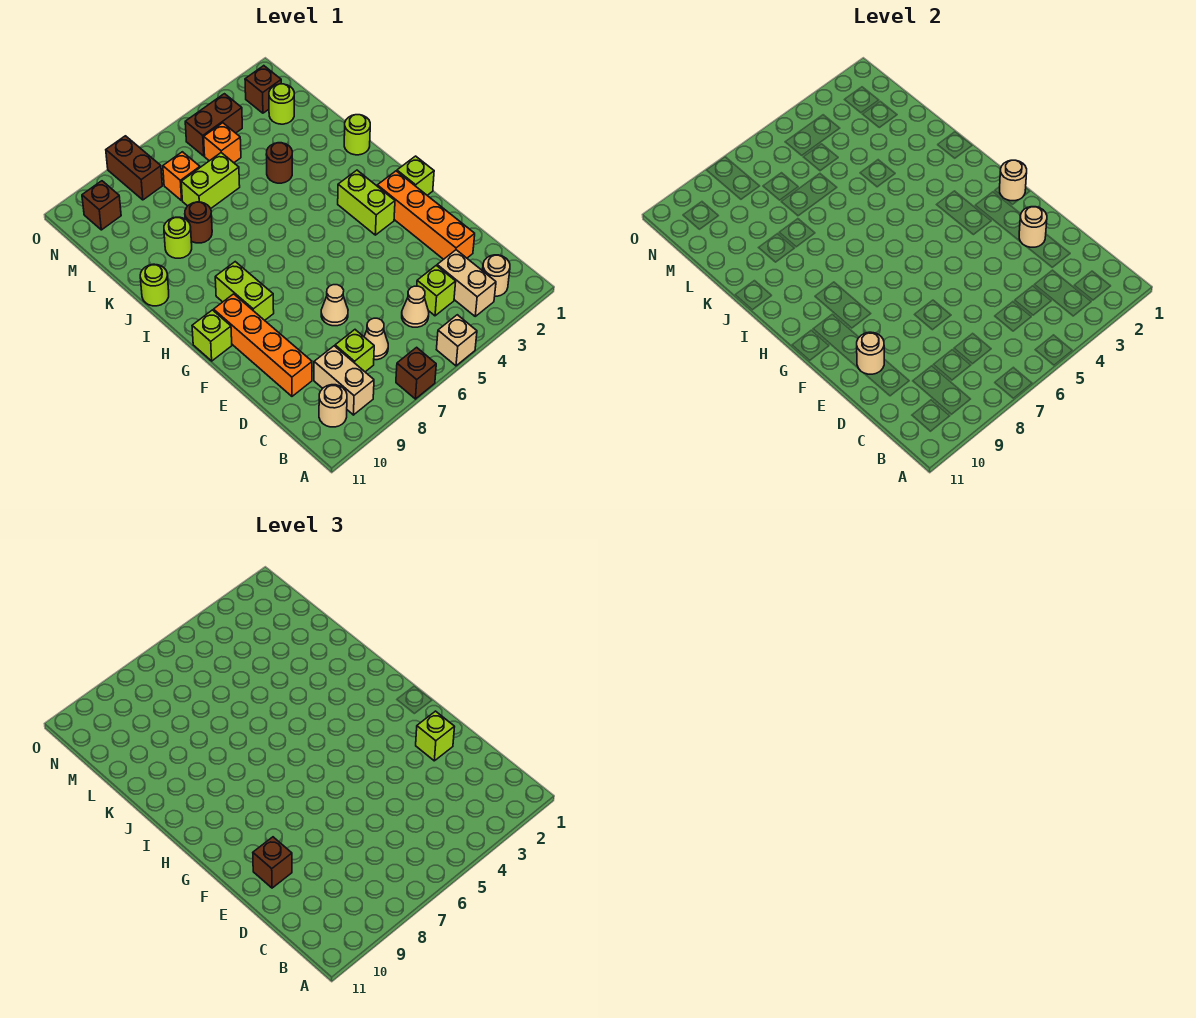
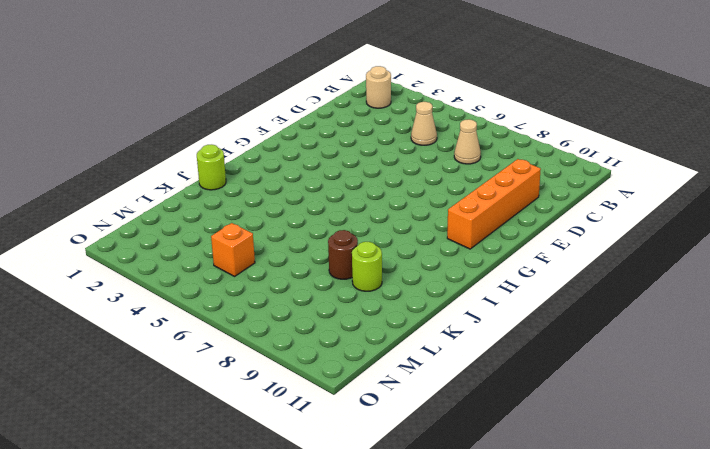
none -> tan 1x1 brick [436,315,477,366]
none -> brown 1x1 brick [396,347,436,399]
none -> tan 1x2 brick [437,250,496,316]
none -> tan 1x2 brick [314,346,374,415]

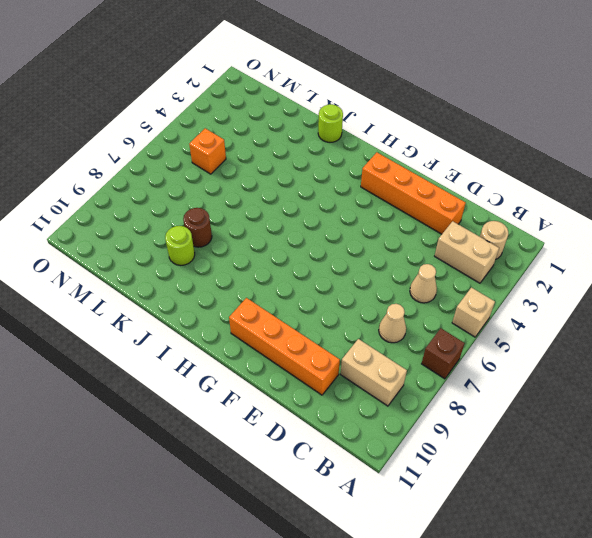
none -> tan 1x1 round brick [319,385,347,427]
none -> lime 1x1 brick [417,265,456,316]
none -> lime 1x1 brick [335,330,374,372]
none -> tan 1x1 cone [321,285,348,326]

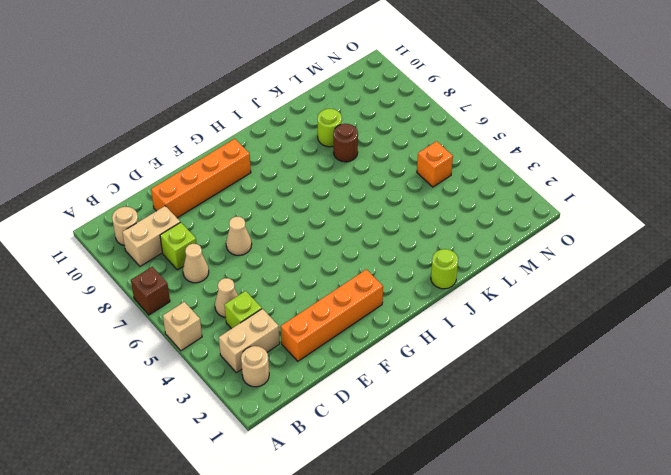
none -> lime 1x1 brick [397,156,434,195]
none -> lime 1x2 brick [338,170,395,235]
none -> lime 1x2 brick [215,262,274,320]
none -> lime 1x1 brick [192,310,232,361]

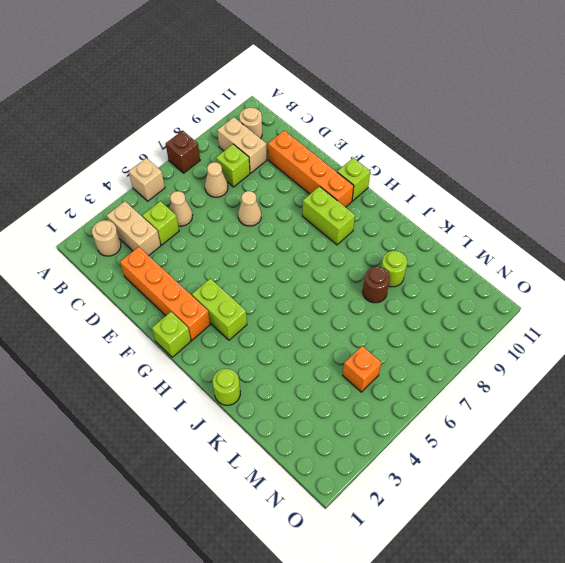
none -> lime 1x1 round brick [140,264,169,306]
none -> brown 1x1 round brick [266,143,292,183]
none -> lime 1x2 brick [181,153,240,209]
none -> lime 1x1 round brick [269,84,294,124]

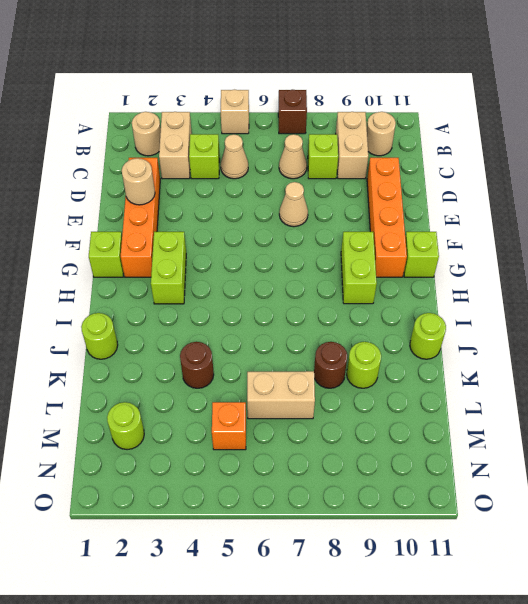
tan 1x2 brick [247,371,315,419] -> lime 1x2 brick [181,153,240,209]
none -> orange 1x1 brick [163,152,200,201]
none -> brown 1x1 brick [245,66,281,113]
none -> brown 1x2 brick [185,94,242,156]
none -> brown 1x2 brick [106,136,162,200]

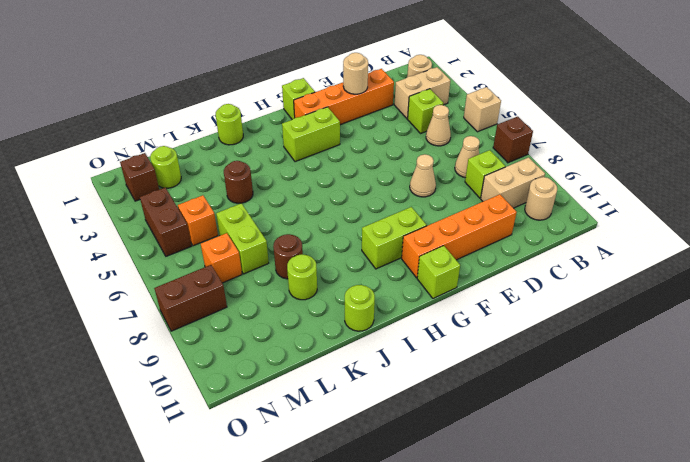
none -> brown 1x1 brick [82,181,121,230]
none -> tan 1x1 round brick [857,332,884,374]
none -> tan 1x1 round brick [1000,160,1027,201]
none -> lime 1x1 brick [416,711,454,761]

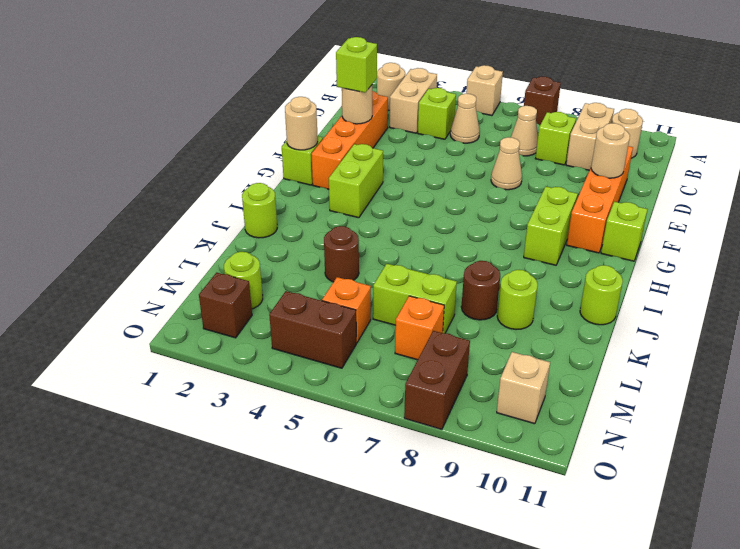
tan 1x1 brick [497,352,550,424] -> brown 1x1 brick [82,181,121,230]
none -> brown 1x1 brick [253,837,292,888]

